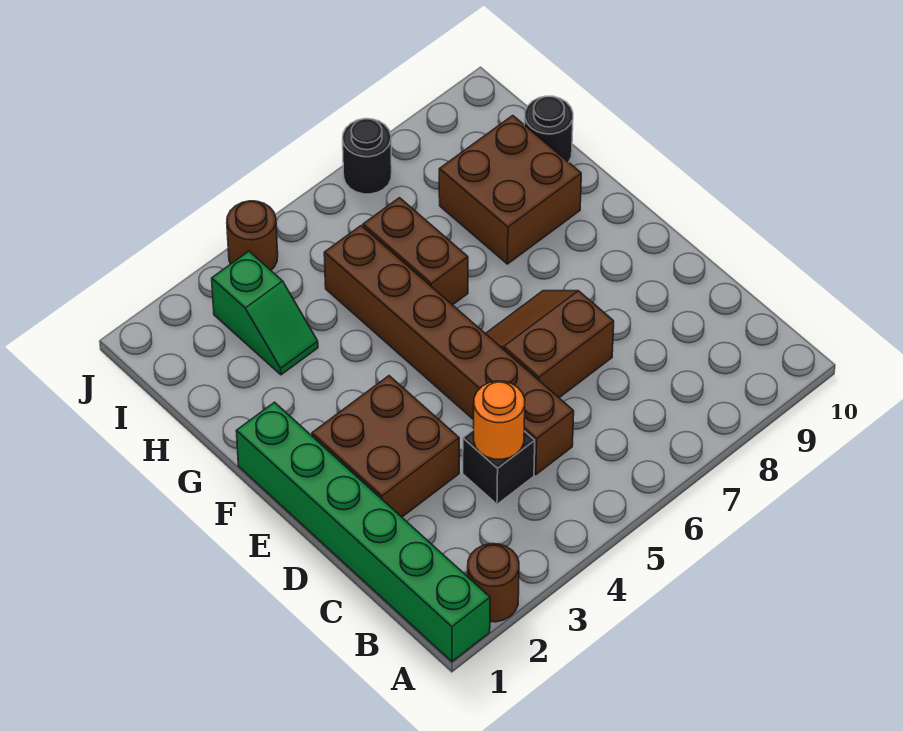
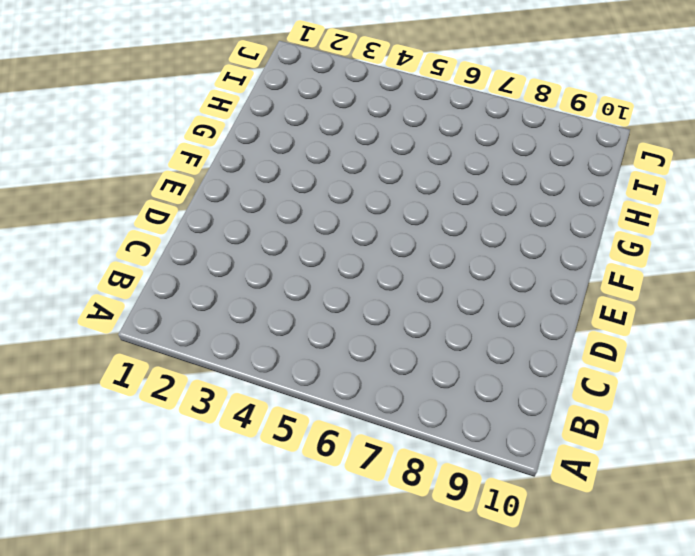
none -> green 1x6 brick [236,402,490,662]
none -> brown 1x1 round brick [468,544,519,622]
none -> black 1x1 brick [463,430,535,504]

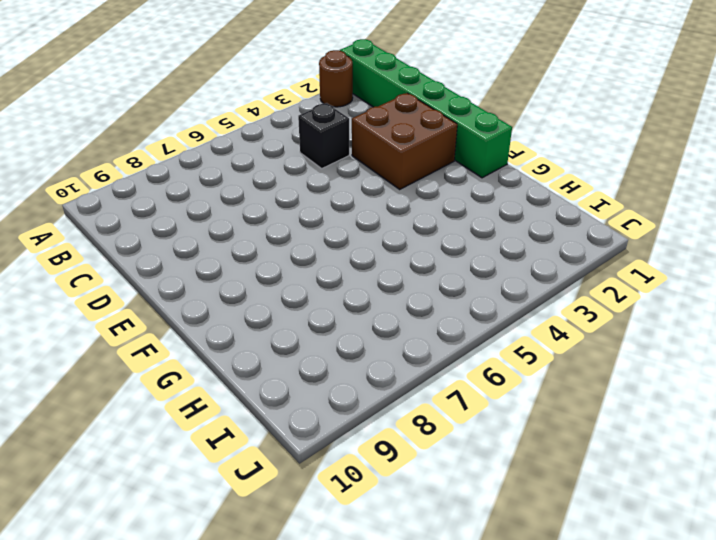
none -> brown 1x6 brick [324,226,574,475]
none -> brown 2x2 slope [485,291,614,398]
none -> brown 1x2 brick [363,198,468,305]

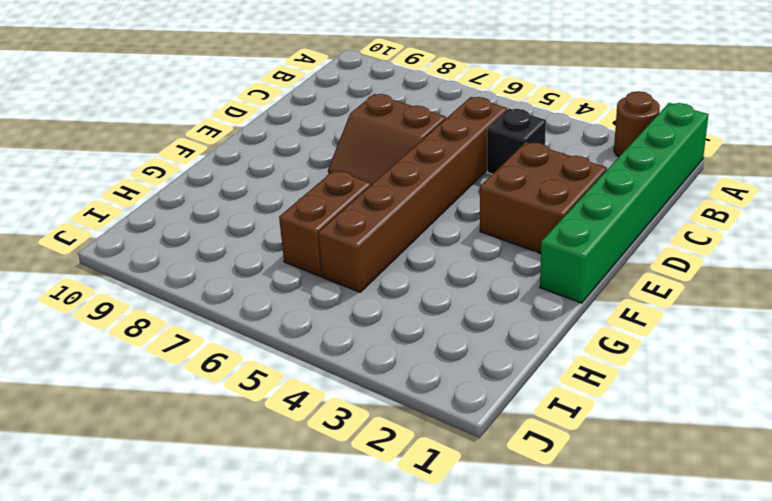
none -> brown 2x2 brick [439,116,581,264]
none -> green 1x2 slope [212,251,318,375]
none -> black 1x1 round brick [525,96,573,162]

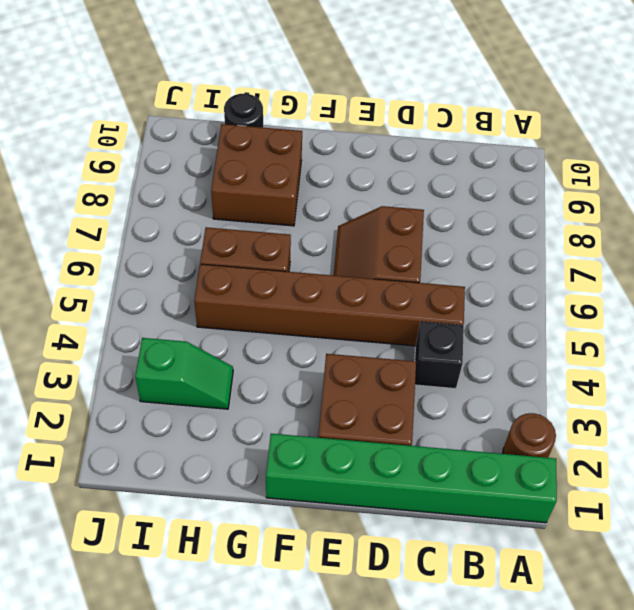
none -> brown 1x1 round brick [227,201,278,270]
none -> black 1x1 round brick [343,119,392,194]
none -> orange 1x1 round brick [474,381,525,459]

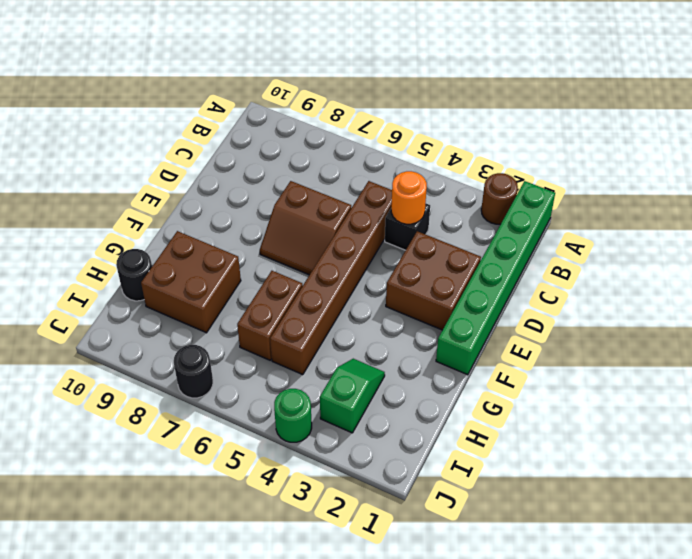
green 1x1 round brick [274,389,312,442] -> brown 1x1 round brick [227,201,278,270]

